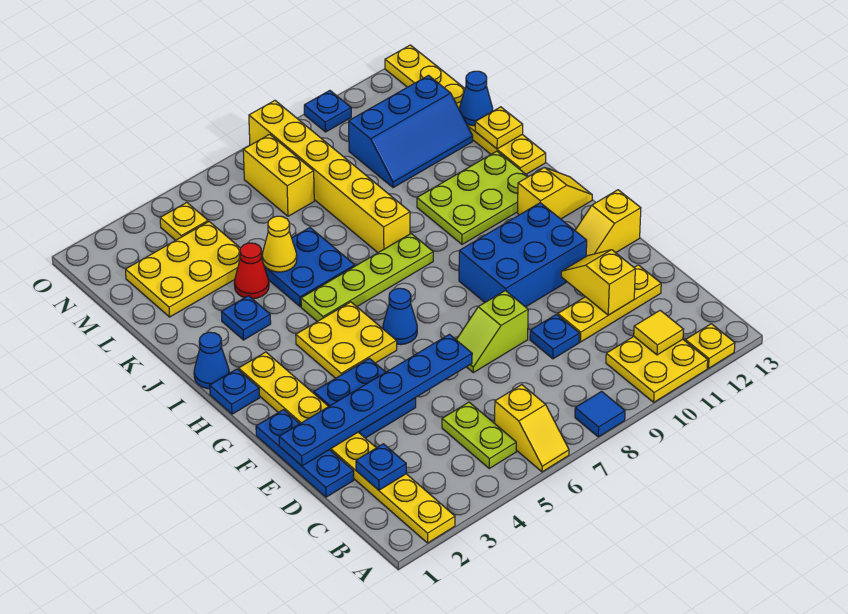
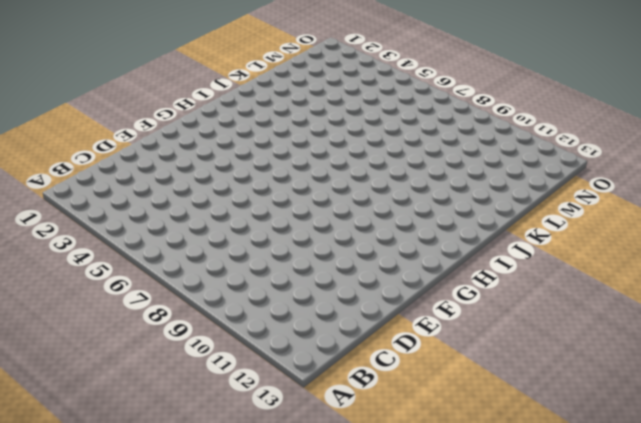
none -> yellow 1x8 plate [239,352,455,543]
none -> yellow 1x2 slope [495,385,569,472]
none -> blue 1x1 tile [575,391,625,437]
none -> yellow 2x2 plate [606,337,708,402]

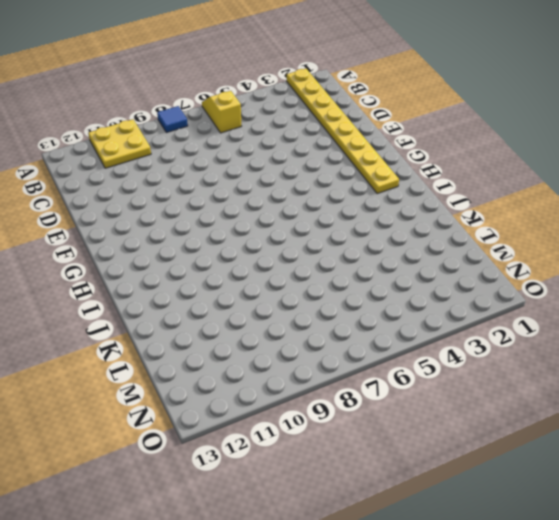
none -> yellow 1x1 plate [685,324,735,368]
none -> lime 1x2 plate [442,402,516,468]
none -> blue 1x3 plate [256,410,354,497]
none -> blue 1x1 plate [530,314,579,359]

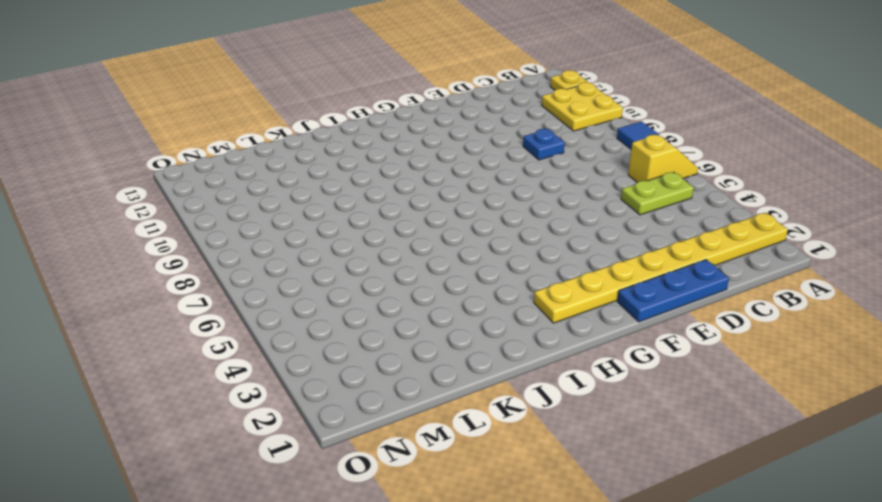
none -> yellow 1x3 plate [558,265,661,342]
none -> blue 2x2 plate [314,358,416,438]
none -> lime 1x2 slope [456,291,528,373]
none -> blue 2x3 brick [459,203,587,307]

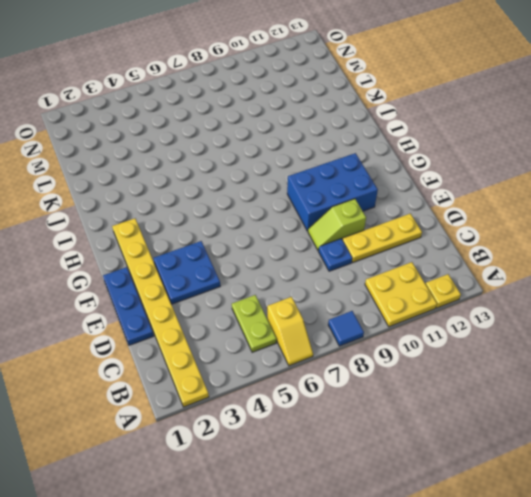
lime 1x2 slope [308,199,366,251] -> lime 1x2 slope moved to [456,291,528,373]
none -> yellow 1x2 slope [575,190,641,256]
none -> yellow 2x2 plate [296,302,397,378]
none -> blue 1x1 cone [383,288,417,345]
none -> blue 1x1 plate [210,369,259,414]

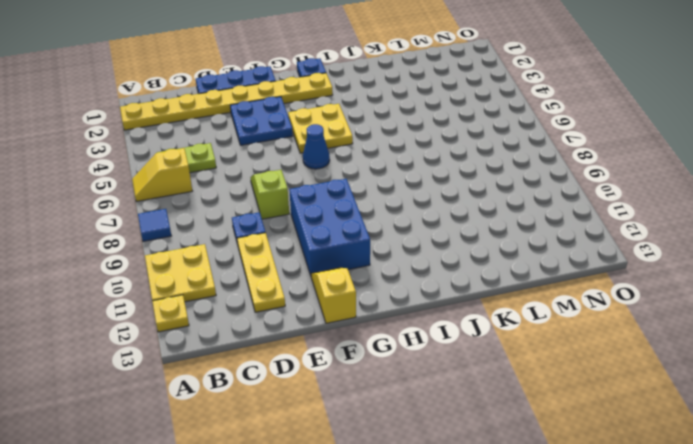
none -> yellow 1x2 slope [518,167,592,219]
none -> blue 1x1 cone [194,332,229,389]
none -> lime 1x4 plate [301,234,433,322]
none -> lime 2x3 plate [417,151,529,244]

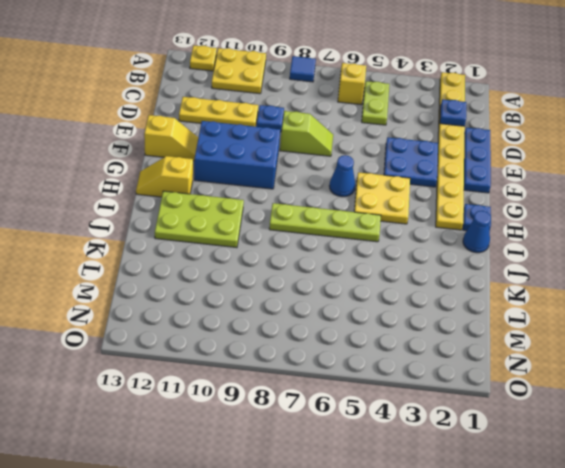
none -> blue 1x1 plate [221,296,271,340]
none -> blue 2x2 plate [261,228,355,307]
none -> yellow 1x6 brick [249,101,410,253]
none -> yellow 1x6 plate [385,45,546,174]

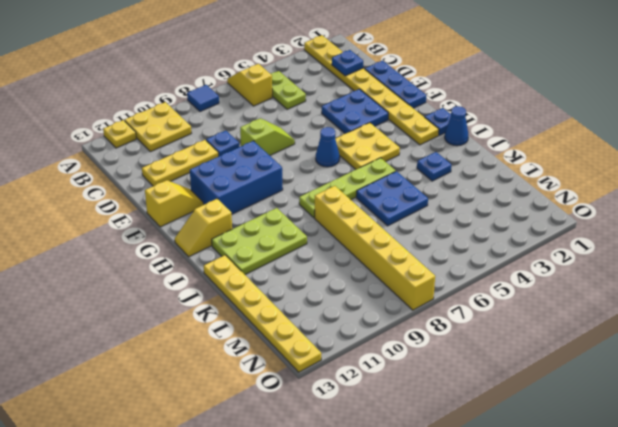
none -> red 1x1 cone [234,243,269,299]
none -> yellow 2x3 plate [125,222,240,317]
none -> blue 2x3 slope [349,76,473,188]
none -> yellow 1x2 brick [243,134,314,216]

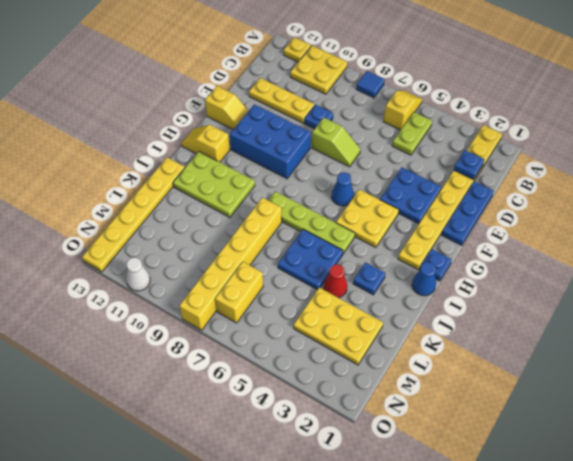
white 1x1 cone [126,257,150,291] -> none
none -> blue 2x3 slope [349,76,473,188]
none -> yellow 1x1 plate [160,203,208,240]
none -> blue 1x1 plate [304,91,351,132]
none -> yellow 1x1 tile [634,310,684,355]

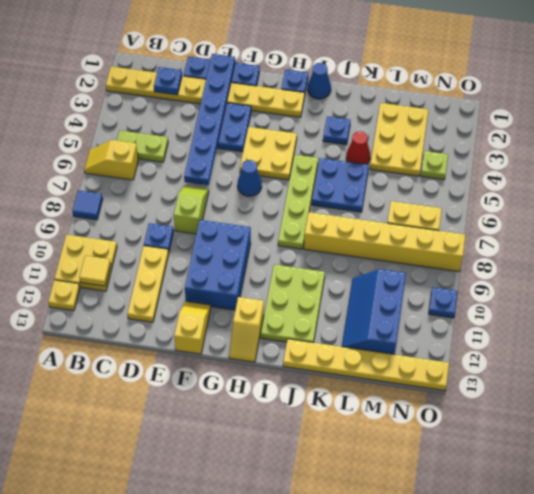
lime 1x1 plate [421,151,448,180] -> yellow 1x1 plate [160,203,208,240]
none -> yellow 1x2 slope [561,250,635,315]
none -> yellow 1x1 cone [262,216,297,272]
none -> yellow 1x1 plate [475,107,523,149]
none -> blue 1x1 cone [459,71,493,126]

